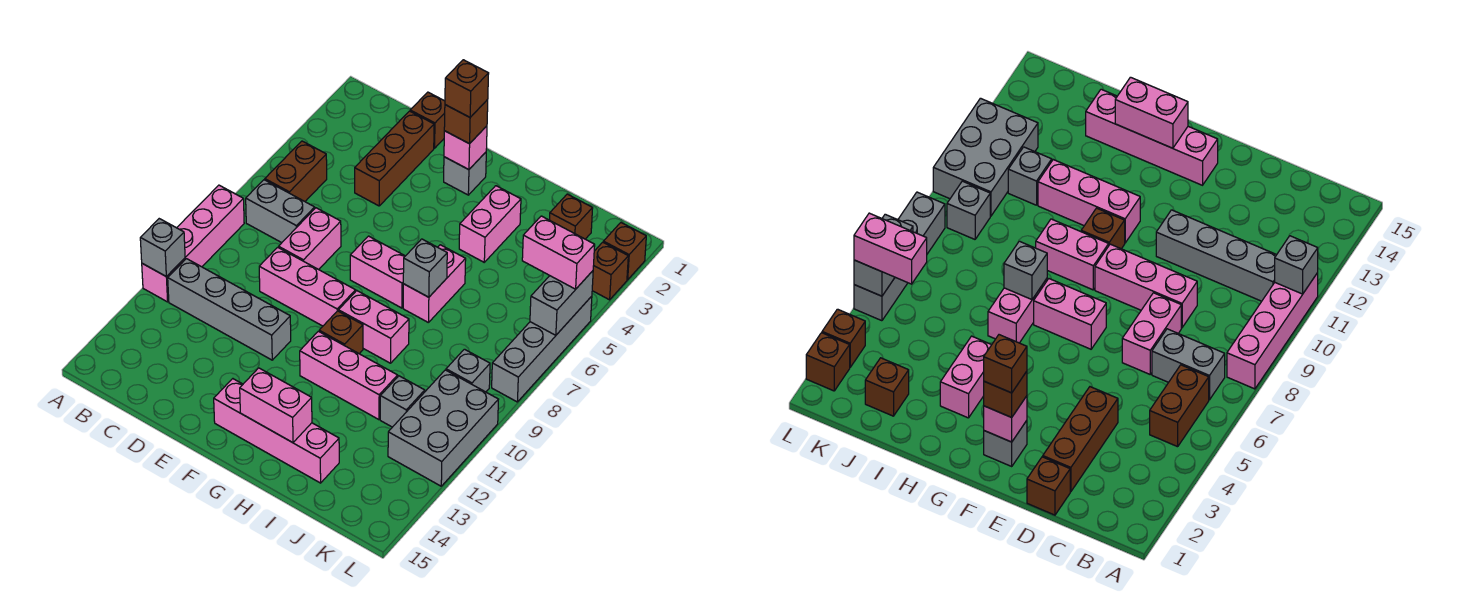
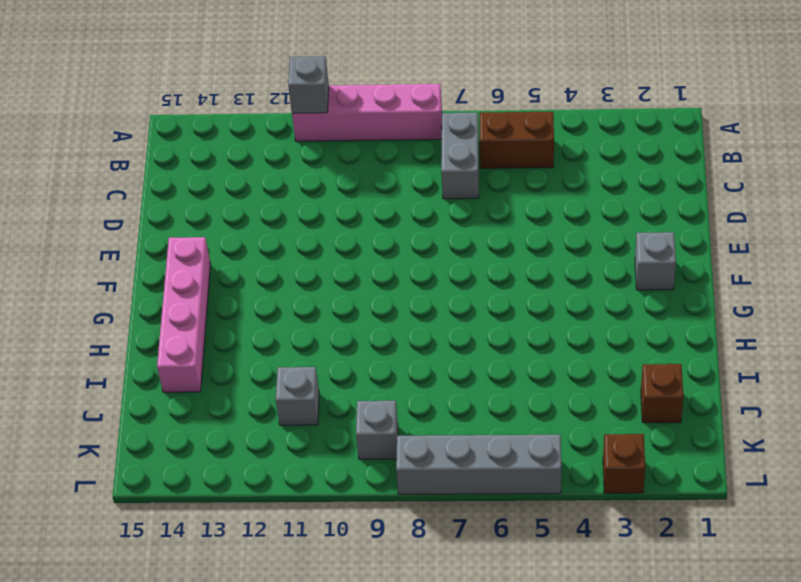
none -> grey 1x4 brick [168,259,291,360]
none -> brown 1x1 brick [410,92,445,148]
none -> brown 1x3 brick [355,111,434,206]
none -> pink 1x2 brick [279,208,341,270]

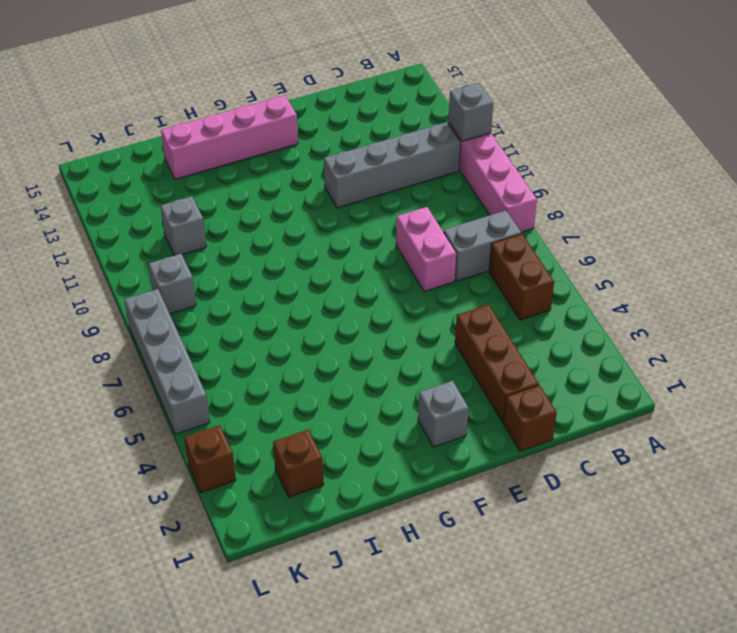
none -> pink 1x3 brick [259,247,356,326]
none -> pink 1x2 brick [350,236,405,308]
none -> pink 1x2 brick [339,291,409,363]
none -> brown 1x1 brick [319,311,363,354]

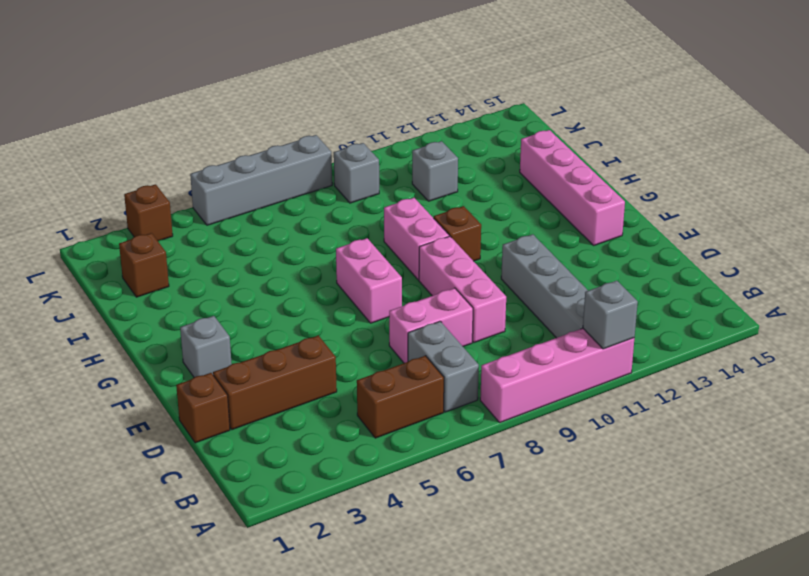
none -> pink 1x3 brick [300,331,398,420]
none -> pink 1x2 brick [459,186,521,262]
none -> pink 1x2 brick [403,245,466,323]
none -> grey 2x3 brick [388,370,499,486]

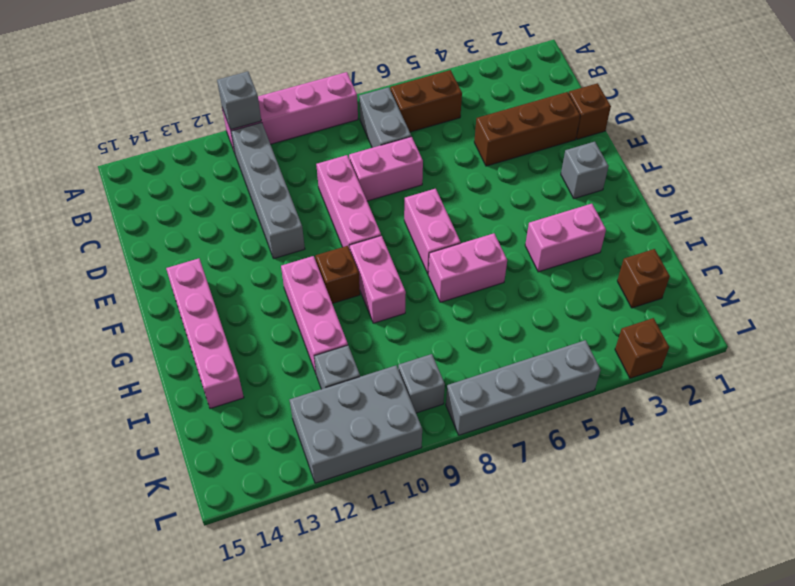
none -> brown 1x1 brick [603,223,646,280]
none -> pink 1x1 brick [444,126,487,170]
none -> pink 1x2 brick [240,368,312,443]
none -> grey 1x1 brick [403,239,447,297]

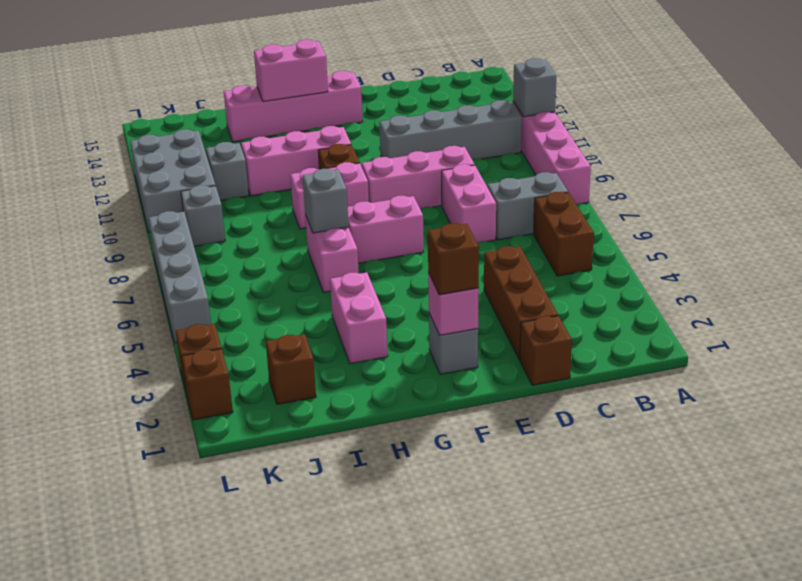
none -> grey 1x2 brick [530,271,593,335]
none -> pink 1x2 brick [522,216,595,289]
none -> brown 1x1 brick [445,60,489,117]

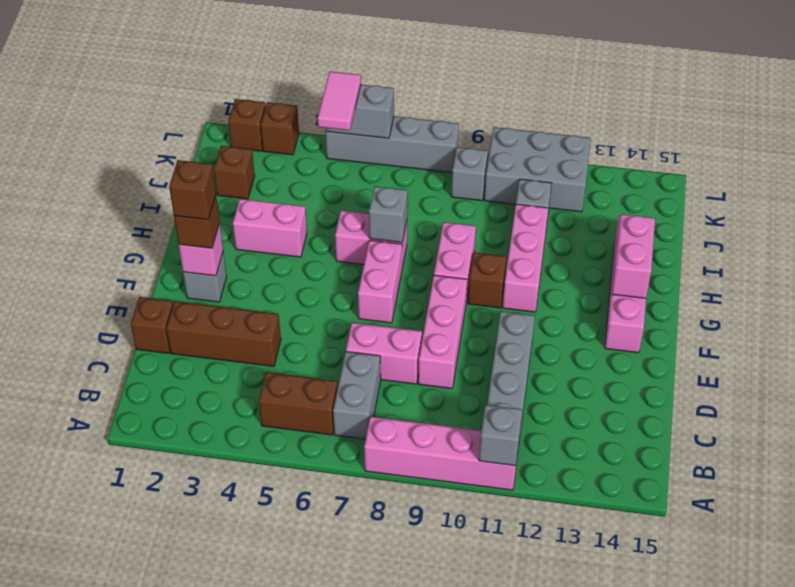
pink 1x2 tile [318,72,361,131] -> pink 1x2 brick [522,216,595,289]

